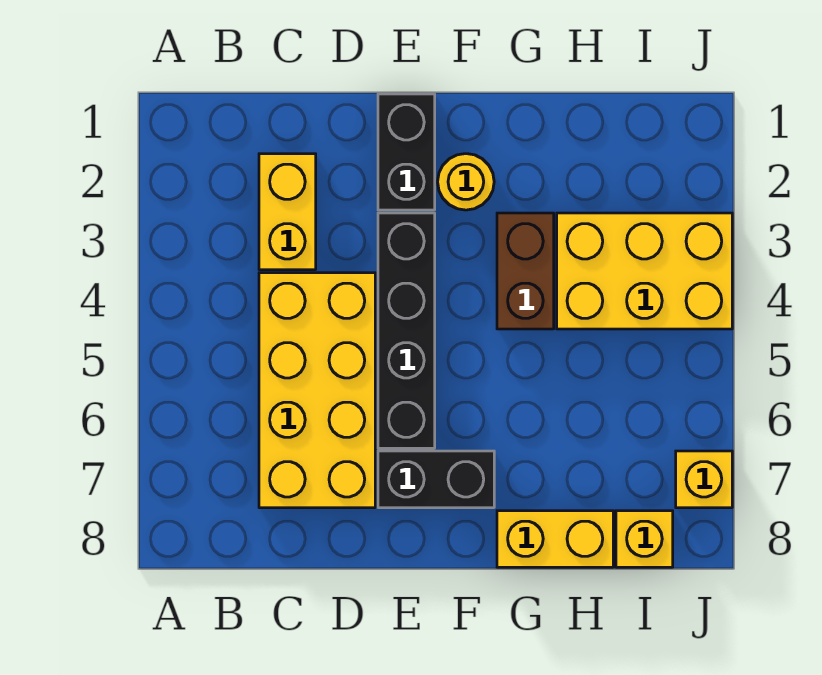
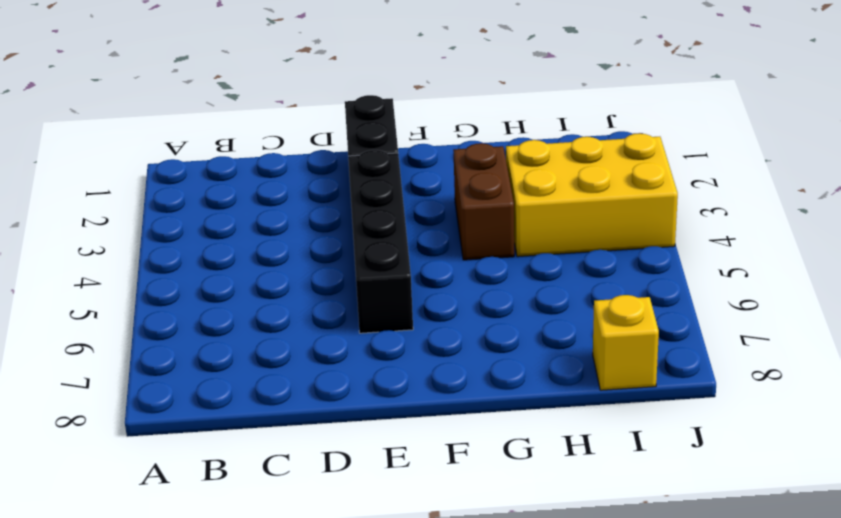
none -> yellow 1x2 brick [259,154,316,270]
none -> yellow 2x4 brick [259,273,375,508]

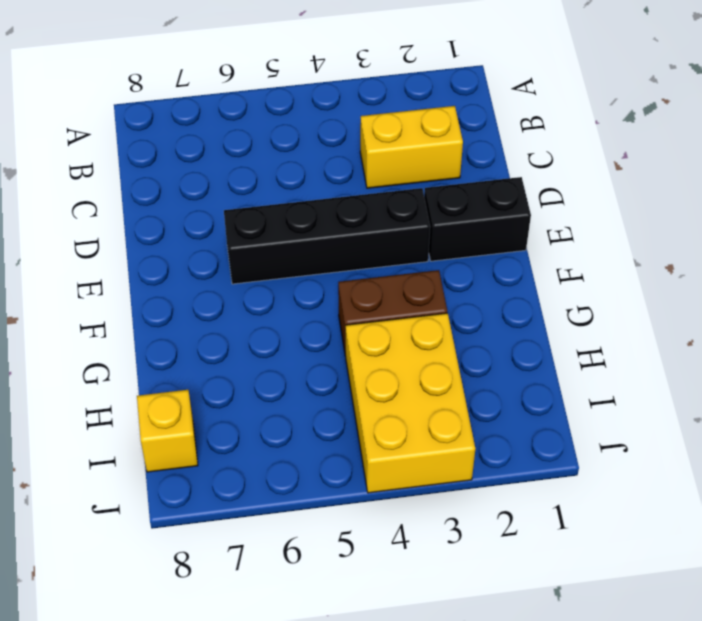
none -> yellow 2x4 brick [259,273,375,508]
none -> black 1x2 brick [378,451,494,508]

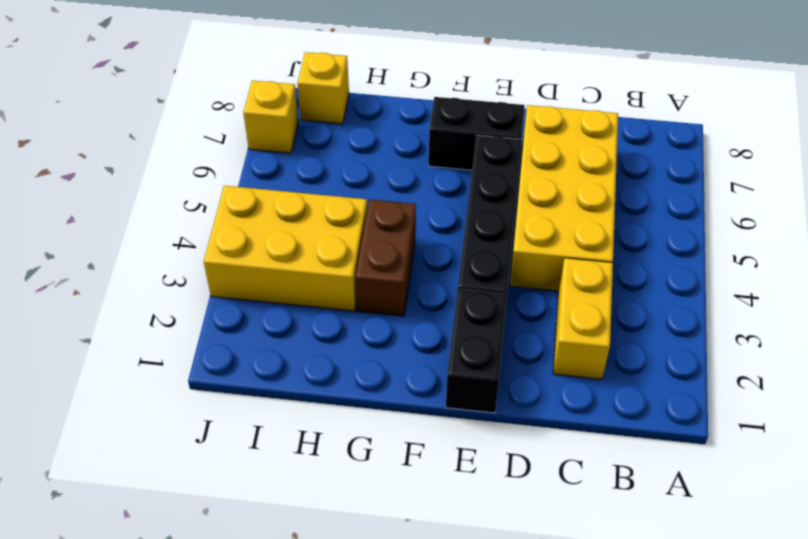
none -> yellow 1x1 round brick [438,154,494,210]
none -> yellow 1x2 brick [497,511,613,567]

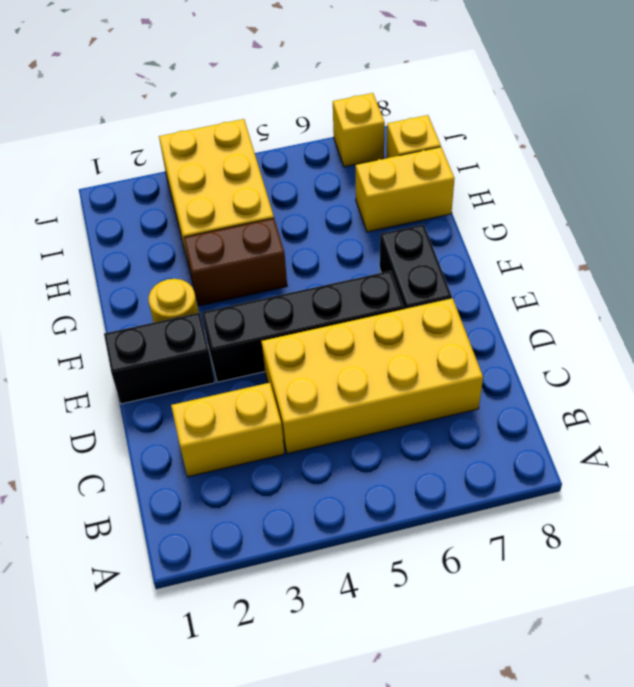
yellow 1x2 brick [356,147,455,232] -> yellow 1x2 brick turned to [497,511,613,567]

